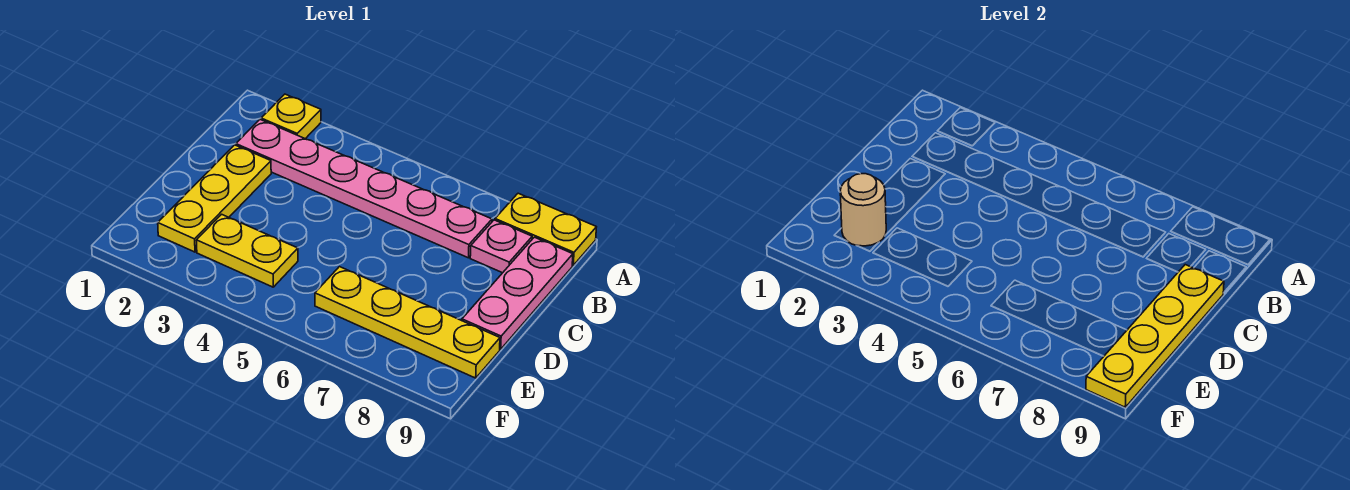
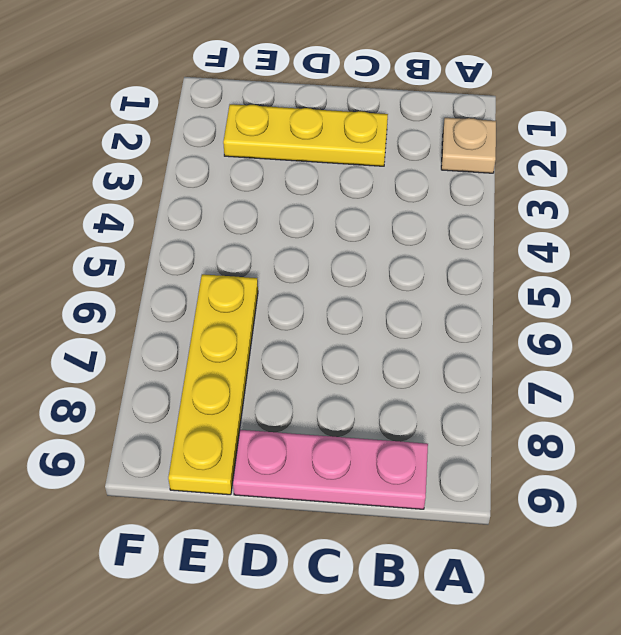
tan 1x1 plate [441,118,496,173] -> yellow 1x1 plate [261,94,321,139]
none -> yellow 1x2 plate [495,193,596,265]
none -> pink 1x6 plate [236,120,492,258]

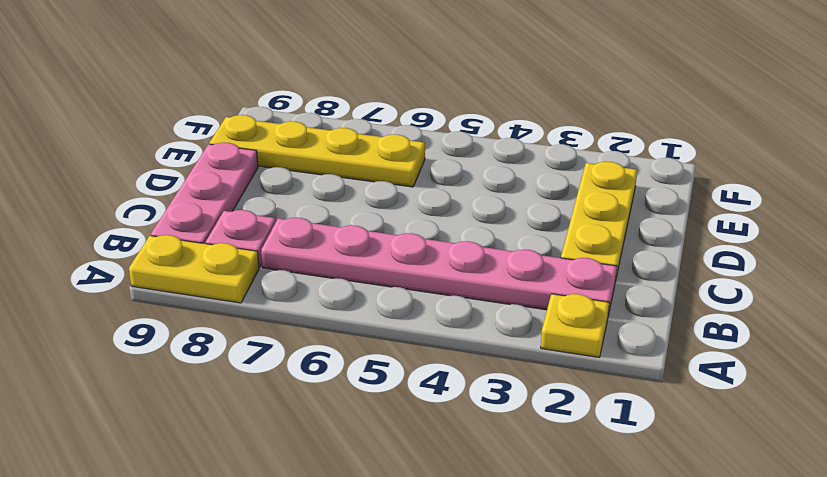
none -> yellow 1x2 plate [197,214,298,287]
none -> yellow 1x4 plate [1086,265,1224,407]

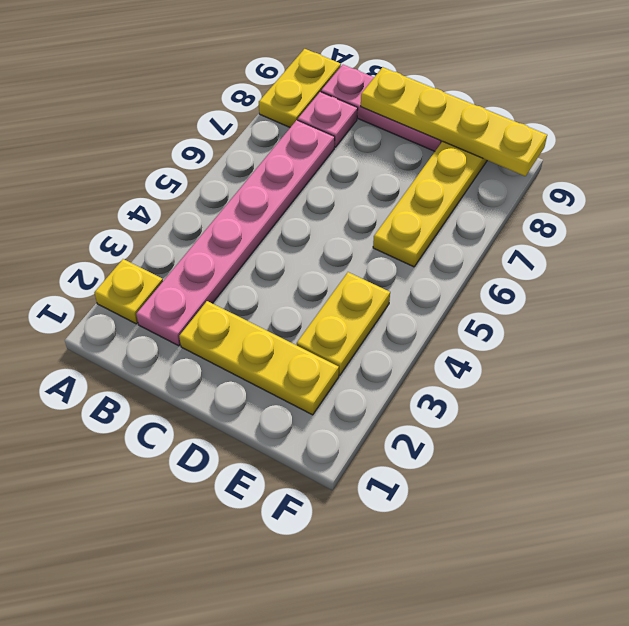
none -> tan 1x1 round brick [840,174,886,246]

